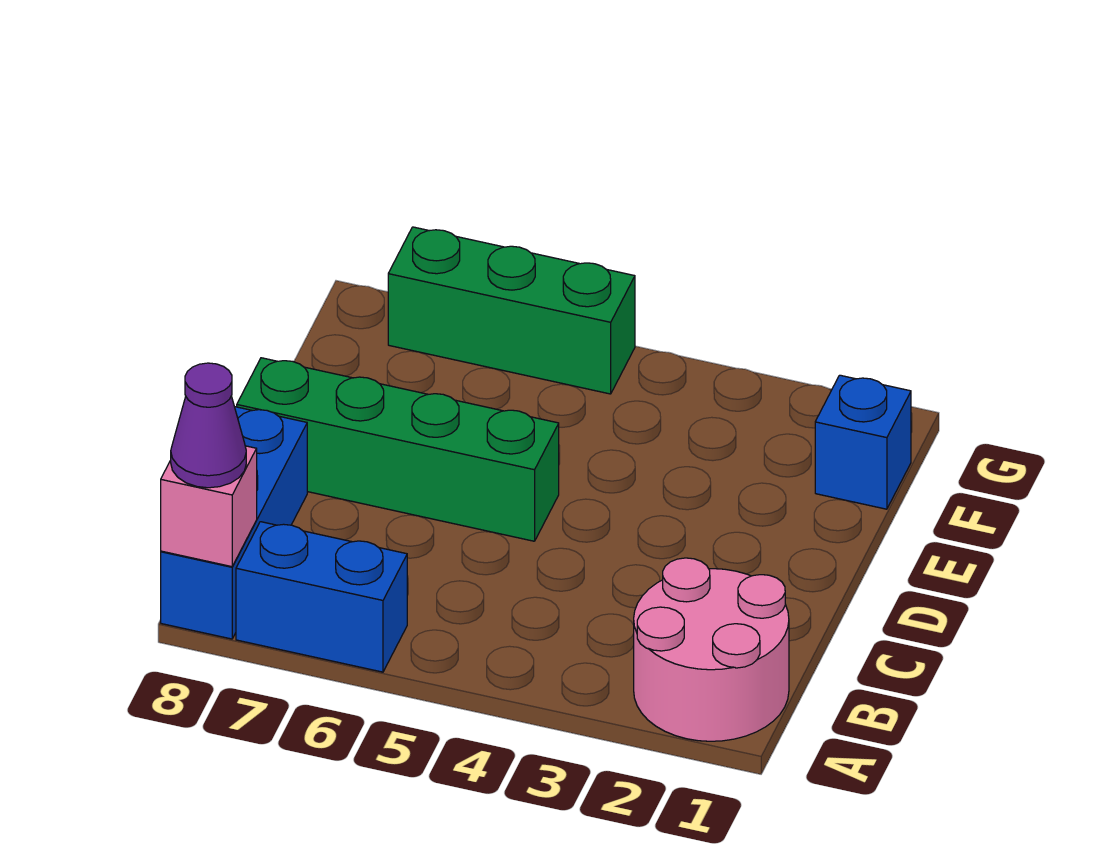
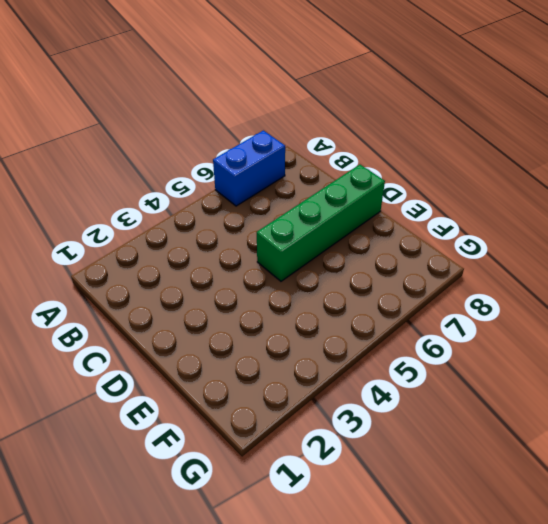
none -> pink 2x2 round brick [634,558,789,741]
none -> blue 1x3 brick [161,407,307,639]

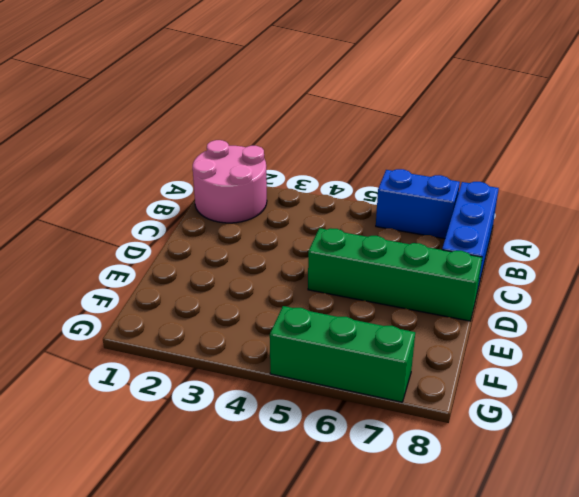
none -> blue 1x1 brick [815,375,911,509]
none -> pink 1x1 brick [161,446,257,567]

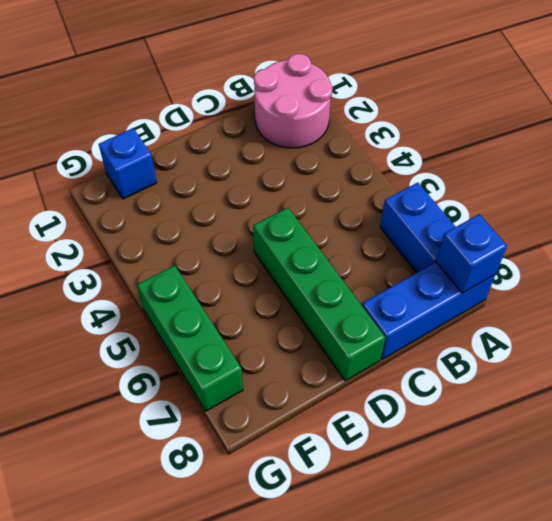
blue 1x1 brick [436,214,507,293] -> pink 1x1 brick [161,446,257,567]
none -> purple 1x1 cone [171,363,246,488]

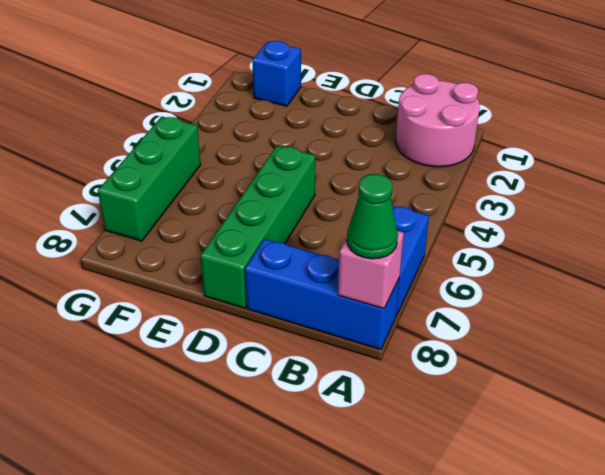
green 1x1 cone [347,174,398,259] -> purple 1x1 cone [171,363,246,488]

